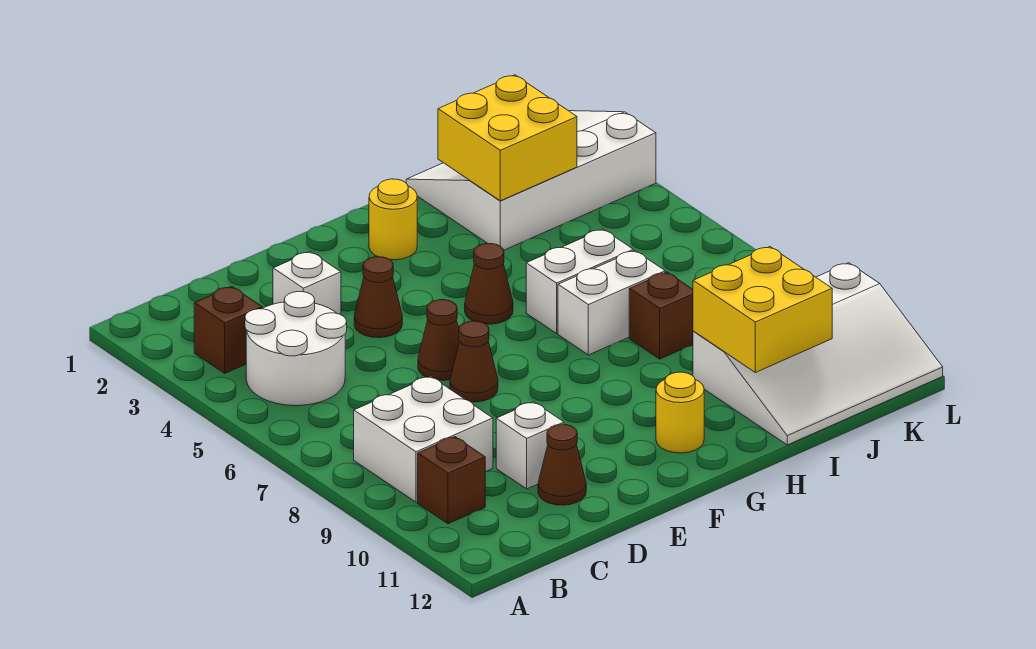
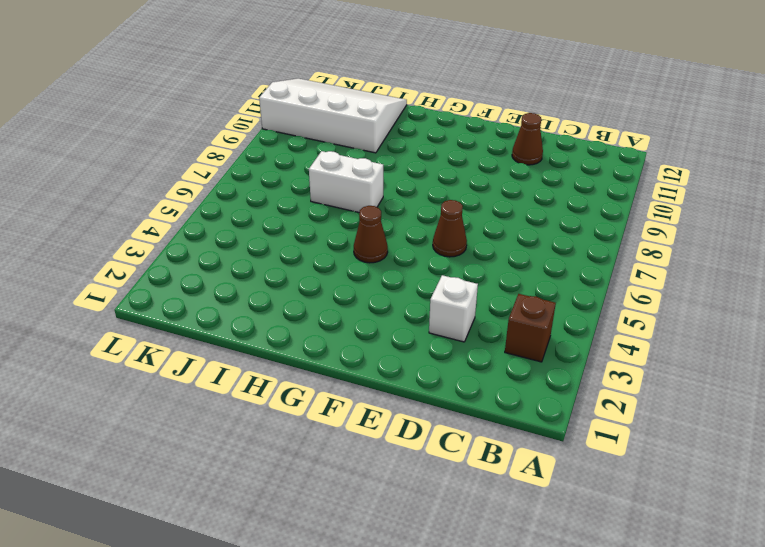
none -> white 2x2 round brick [245,292,347,406]
none -> white 2x2 brick [354,376,493,502]
none -> brown 1x1 brick [418,437,485,524]

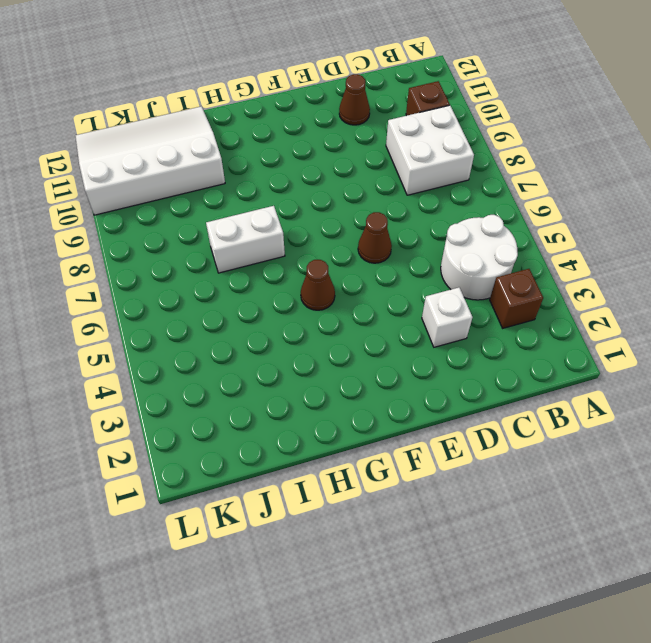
none -> white 1x1 brick [496,402,564,489]
none -> brown 1x1 cone [354,257,402,338]
none -> brown 1x1 cone [450,321,498,402]

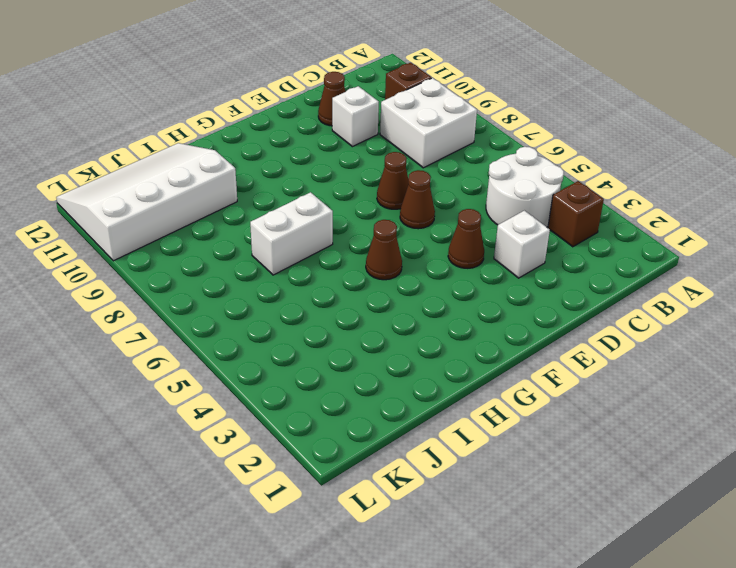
none -> yellow 1x1 round brick [369,179,417,260]
none -> yellow 1x1 round brick [656,372,704,453]
none -> white 1x2 brick [526,229,633,333]

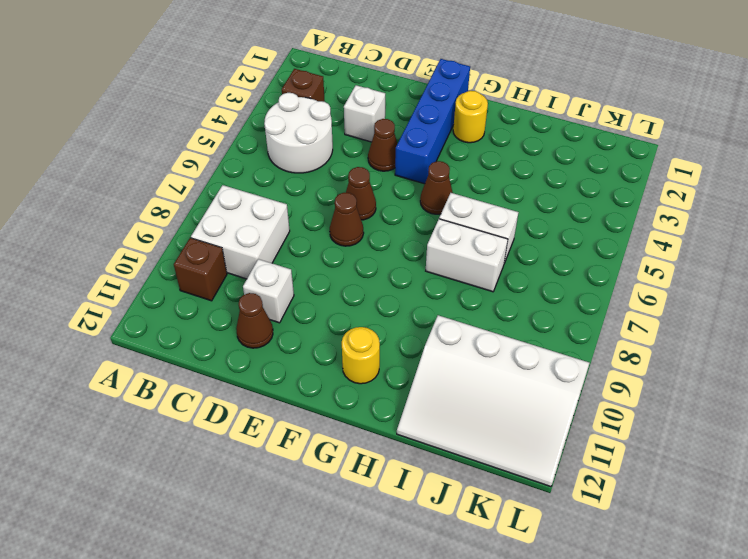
blue 1x4 brick [395,59,470,184] -> none
none -> white 3x4 slope [406,111,656,250]
none -> brown 1x1 brick [629,272,693,359]
none -> yellow 2x2 brick [438,75,577,201]

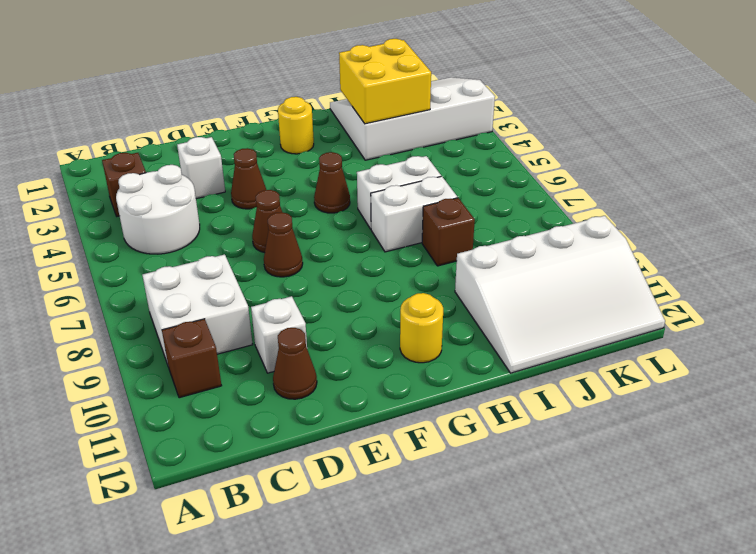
none -> yellow 2x2 brick [693,247,832,372]

